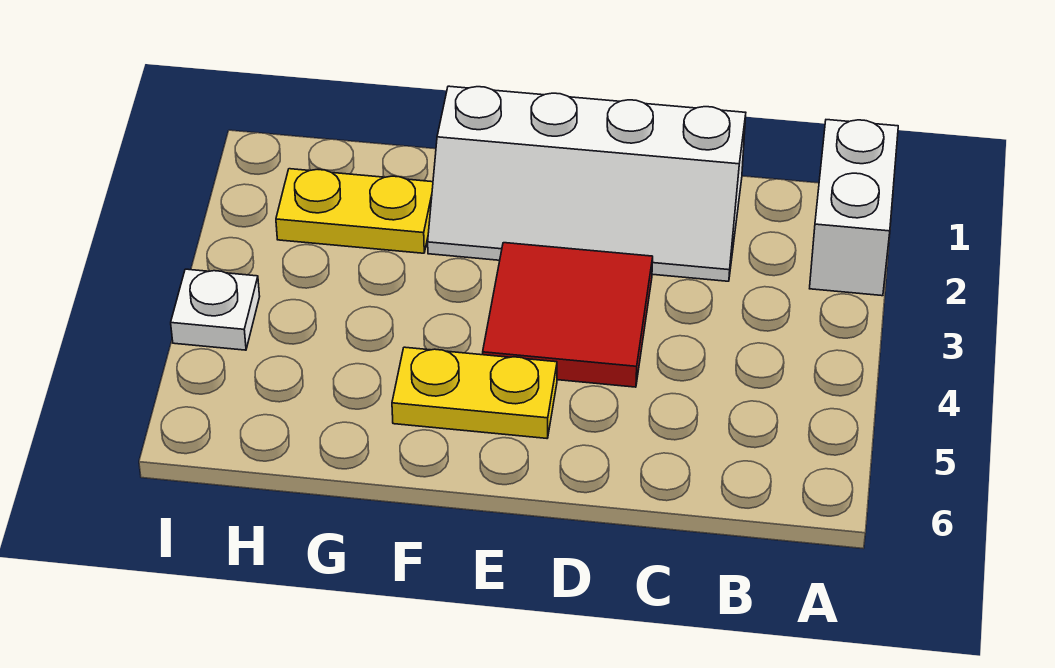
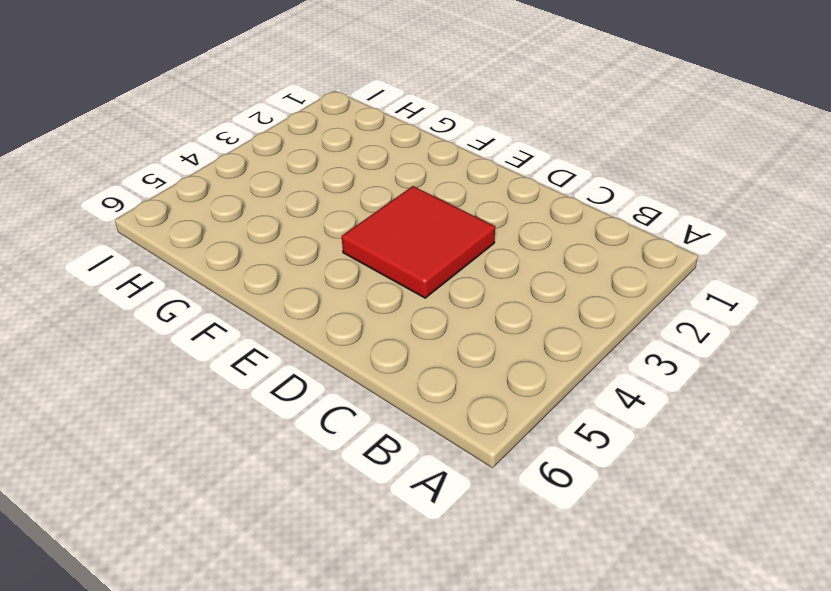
none -> white 1x2 brick [810,120,898,296]
none -> white 2x4 slope [428,86,746,281]

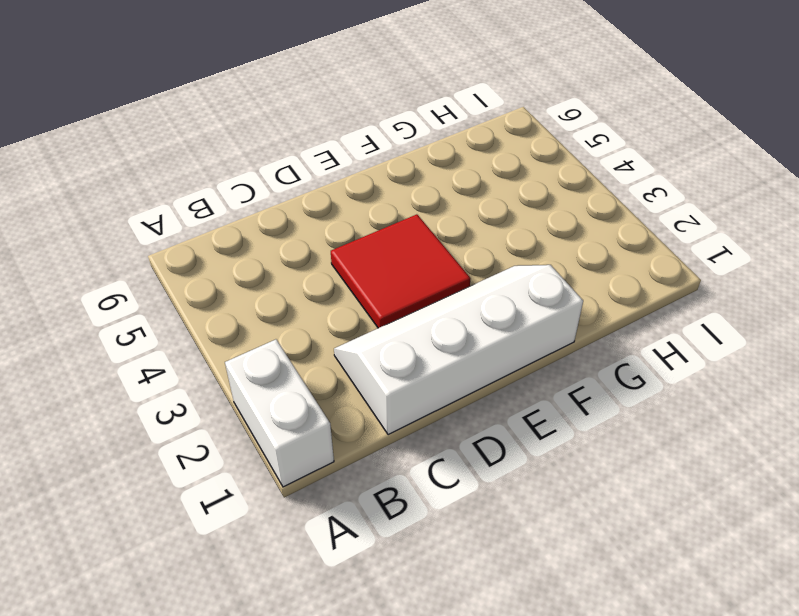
none -> yellow 1x2 plate [392,347,557,438]
none -> yellow 1x2 plate [276,169,433,253]

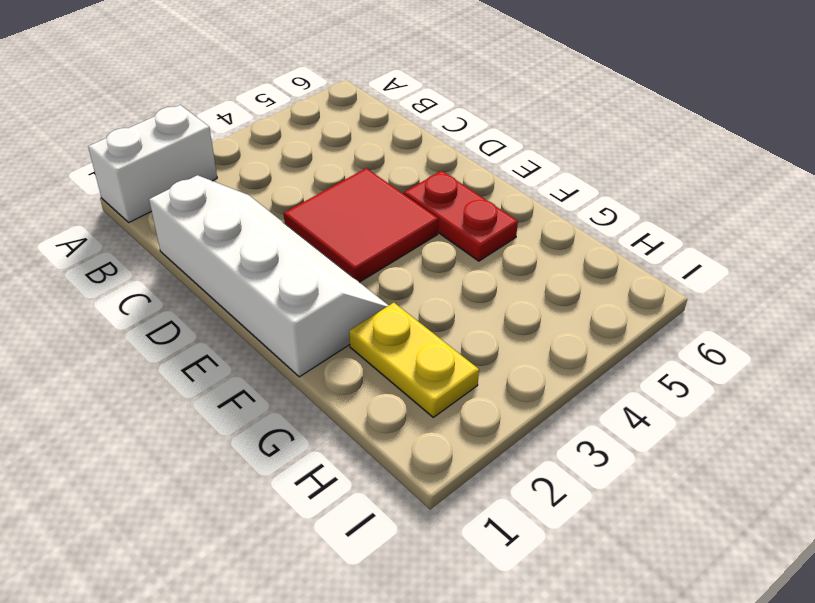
red 1x2 plate [404,171,518,261] -> yellow 1x2 plate [392,347,557,438]
none -> white 1x1 plate [171,269,260,350]

